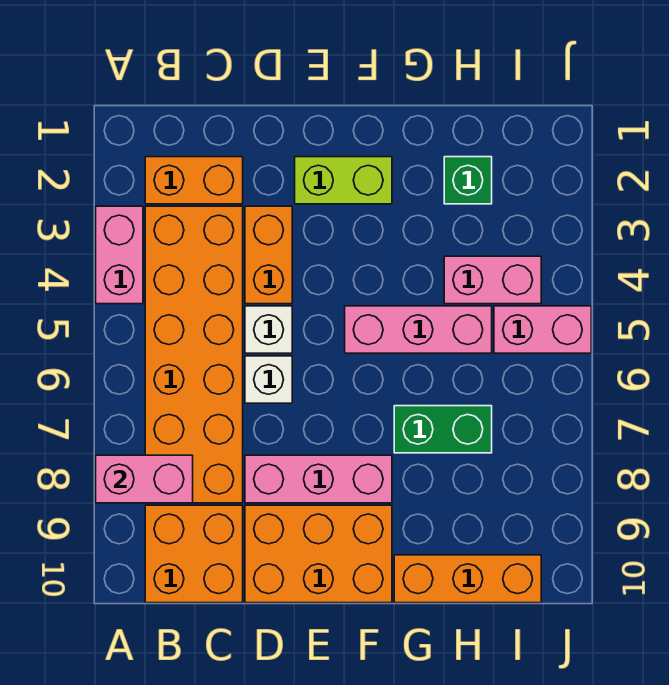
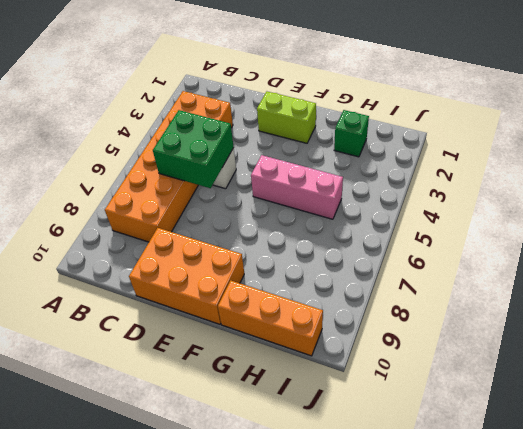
green 2x2 brick [153,110,234,188] -> none
none -> pink 1x2 brick [96,206,143,304]
none -> orange 1x2 brick [145,157,243,204]
none -> orange 2x2 brick [145,505,243,603]

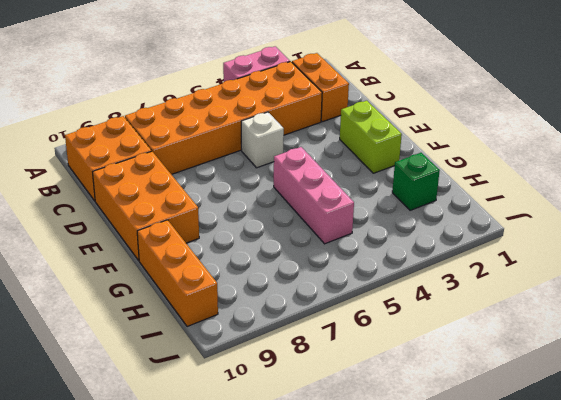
none -> orange 1x2 brick [245,206,292,304]
none -> white 1x1 brick [245,356,292,403]
none -> pink 1x3 brick [245,455,392,503]

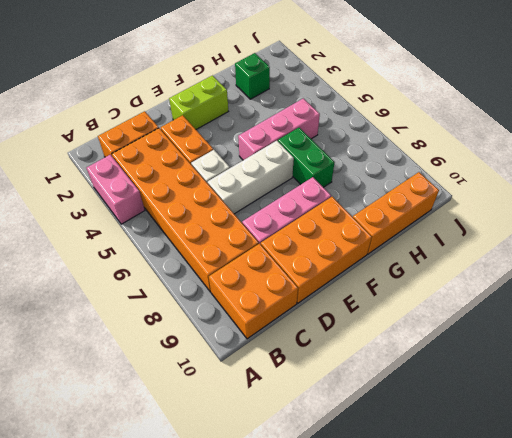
white 1x3 brick [208,141,294,214] -> white 1x1 brick [245,356,292,403]
green 1x2 brick [278,128,335,187] -> green 1x2 brick turned to [394,406,492,453]
none -> pink 1x2 brick [444,256,541,304]
none -> pink 1x2 brick [494,306,591,353]
none -> pink 1x2 brick [96,455,193,503]

